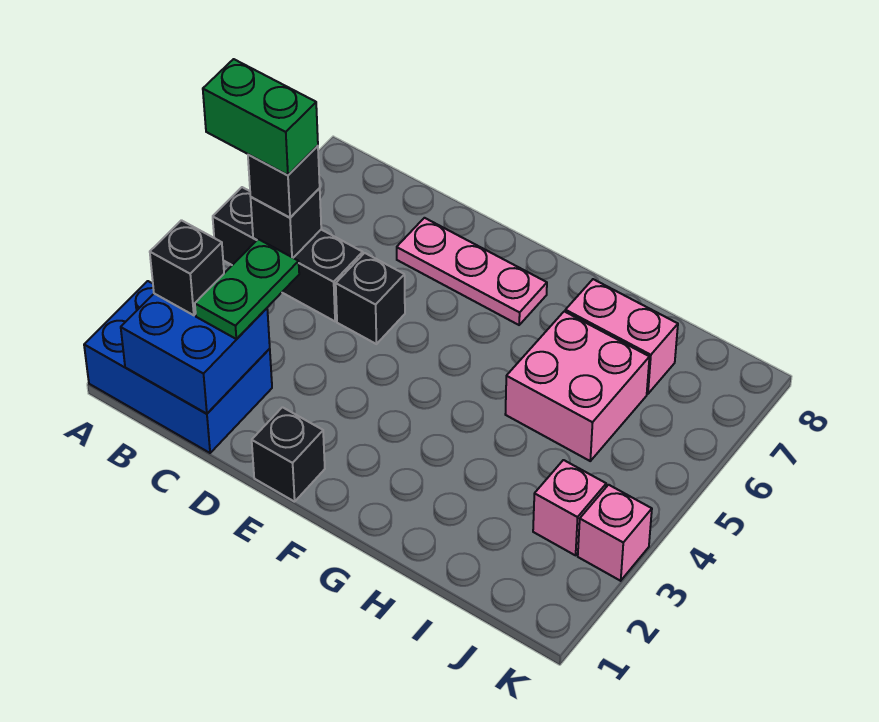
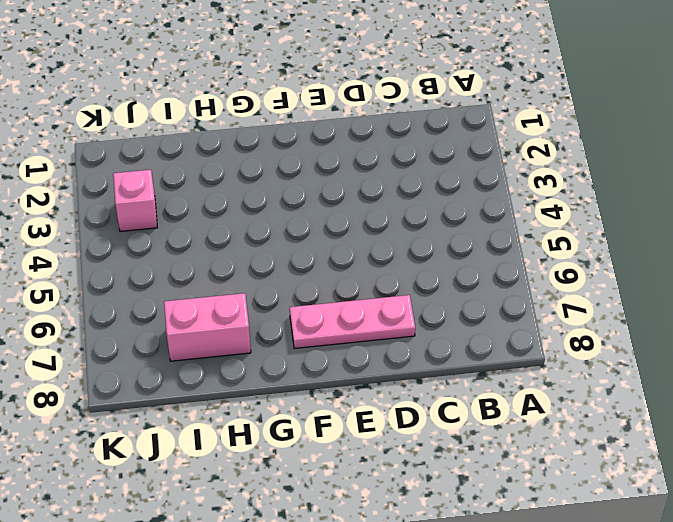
none -> blue 2x3 brick [84,281,272,453]
none -> black 1x3 brick [213,187,363,321]
none -> black 1x1 brick [336,253,405,344]

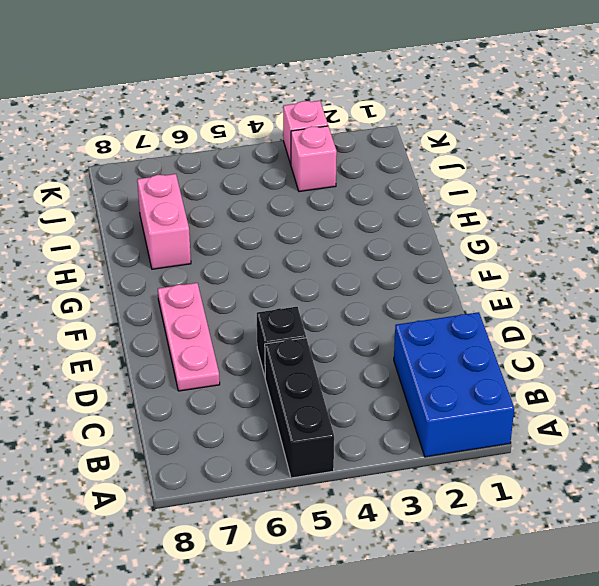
none -> black 1x1 brick [252,407,325,502]
none -> pink 2x2 brick [505,311,649,461]
none -> blue 2x2 brick [121,294,270,414]

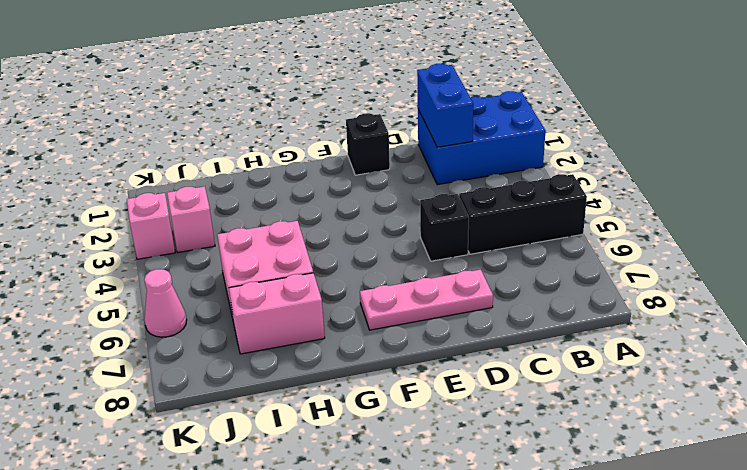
blue 1x2 brick [417,64,473,147] -> blue 2x2 brick [121,294,270,414]
pink 1x1 cone [144,269,187,337] -> none
none -> black 1x1 brick [251,188,321,258]
none -> black 1x1 brick [150,220,224,315]
none -> black 1x1 brick [248,146,320,218]

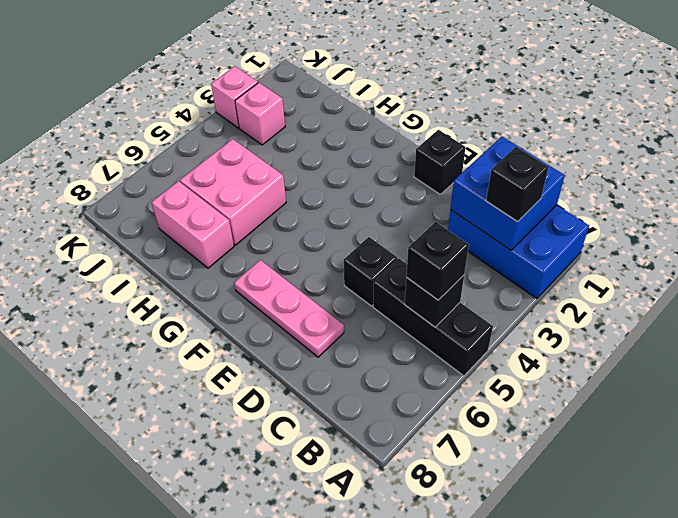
none -> green 1x2 plate [195,239,299,339]
none -> green 1x2 brick [203,59,318,175]

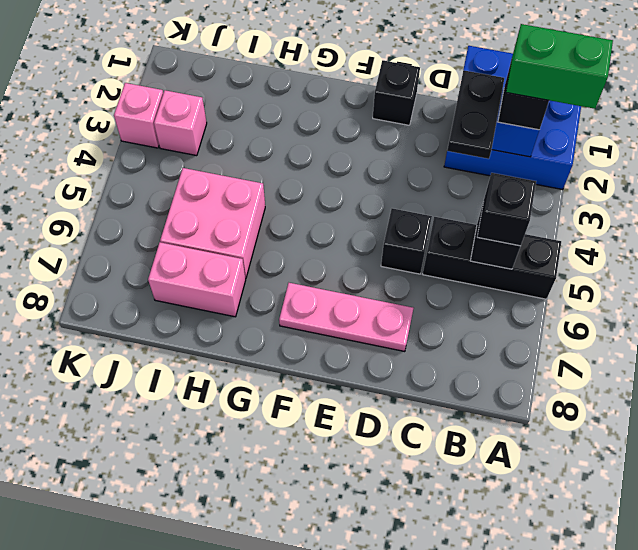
green 1x2 brick [506,24,613,109] -> green 1x2 brick moved to [203,59,318,175]
black 1x2 plate [447,70,504,159] -> green 1x2 plate [195,239,299,339]

